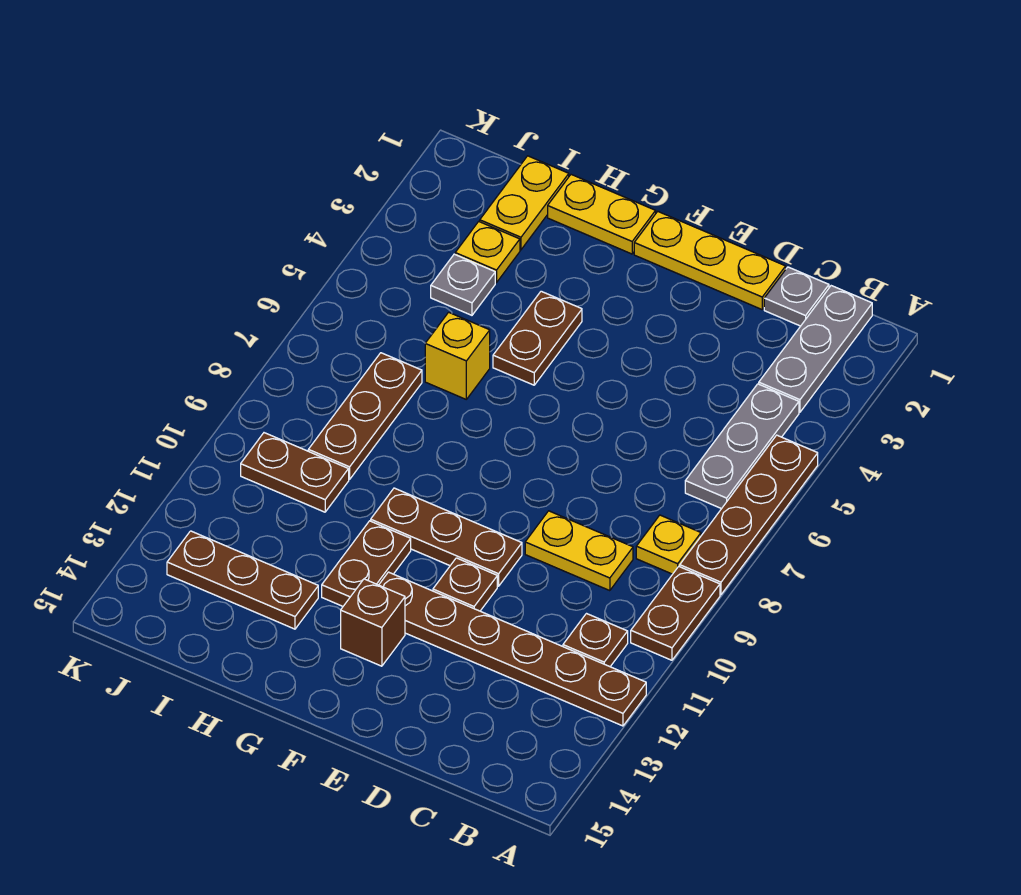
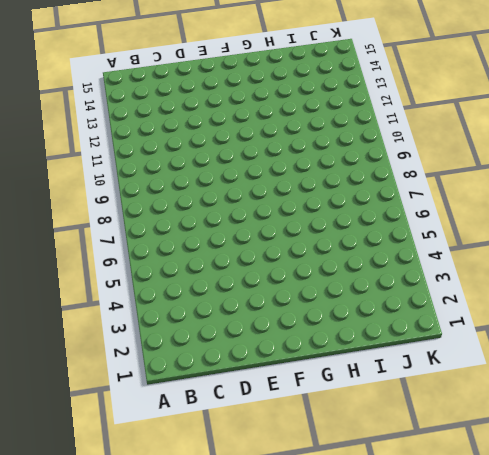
none -> brown 1x4 plate [680,435,818,595]
none -> brown 1x2 plate [631,567,720,660]
none -> brown 1x6 plate [379,572,646,726]

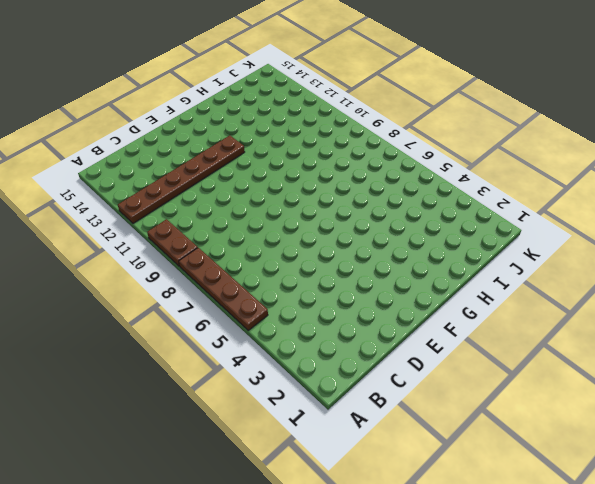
none -> grey 1x3 plate [759,286,872,412]
none -> grey 1x3 plate [685,384,799,509]
none -> yellow 1x1 plate [636,515,701,574]

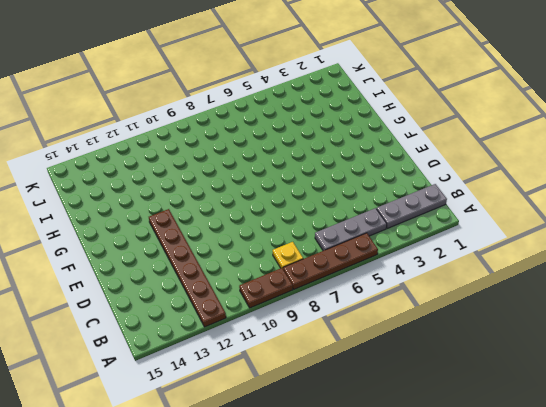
none -> brown 1x1 plate [563,614,628,667]
none -> grey 1x1 plate [764,267,829,326]
none -> yellow 1x2 plate [525,511,633,591]

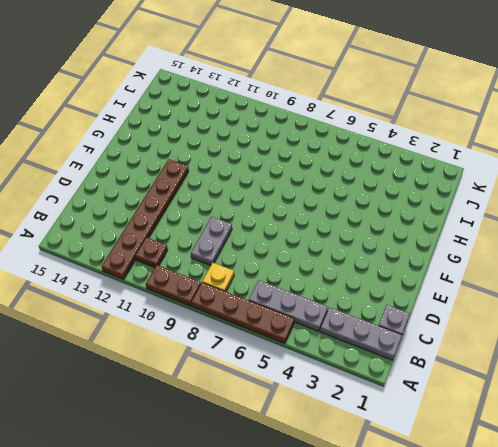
grey 1x2 plate [191,217,232,265] -> yellow 1x2 plate [525,511,633,591]
none -> yellow 1x3 plate [634,212,786,309]
none -> brown 1x3 plate [371,488,522,586]
none -> brown 1x1 plate [433,558,497,611]

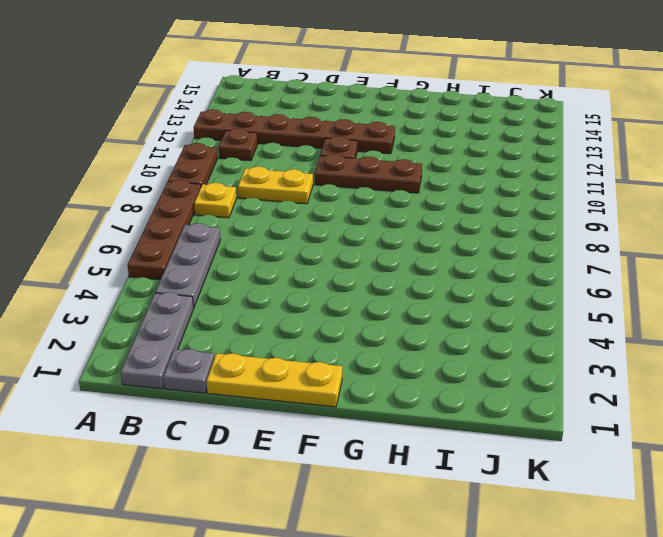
none -> brown 1x1 brick [341,579,405,666]
none -> yellow 1x2 plate [548,175,656,254]
none -> brown 1x2 plate [493,291,582,385]

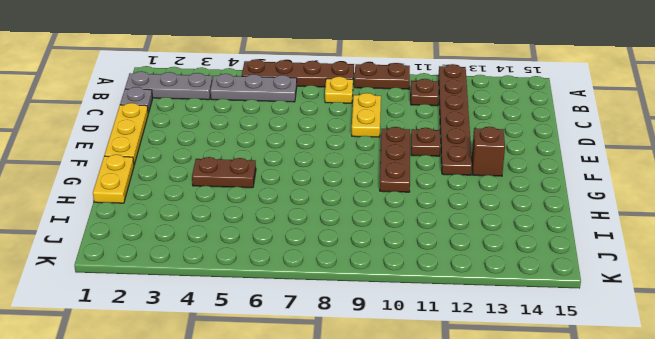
none -> brown 1x2 plate [322,521,411,606]
none -> yellow 1x1 brick [425,312,490,399]
none -> brown 1x3 plate [167,531,318,629]

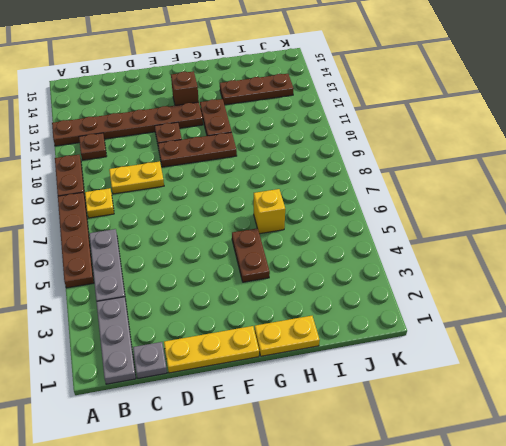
none -> yellow 1x2 plate [480,156,569,250]
none -> yellow 1x1 plate [455,222,520,283]
none -> grey 1x1 plate [431,254,495,315]

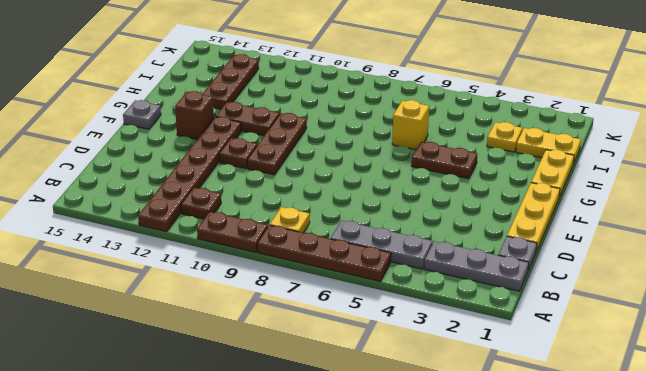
grey 1x1 plate [123,100,161,129] -> grey 1x1 plate moved to [431,254,495,315]
none -> yellow 1x2 plate [525,511,633,591]
none -> brown 1x3 plate [308,353,422,479]
none -> brown 1x2 plate [241,433,349,512]

